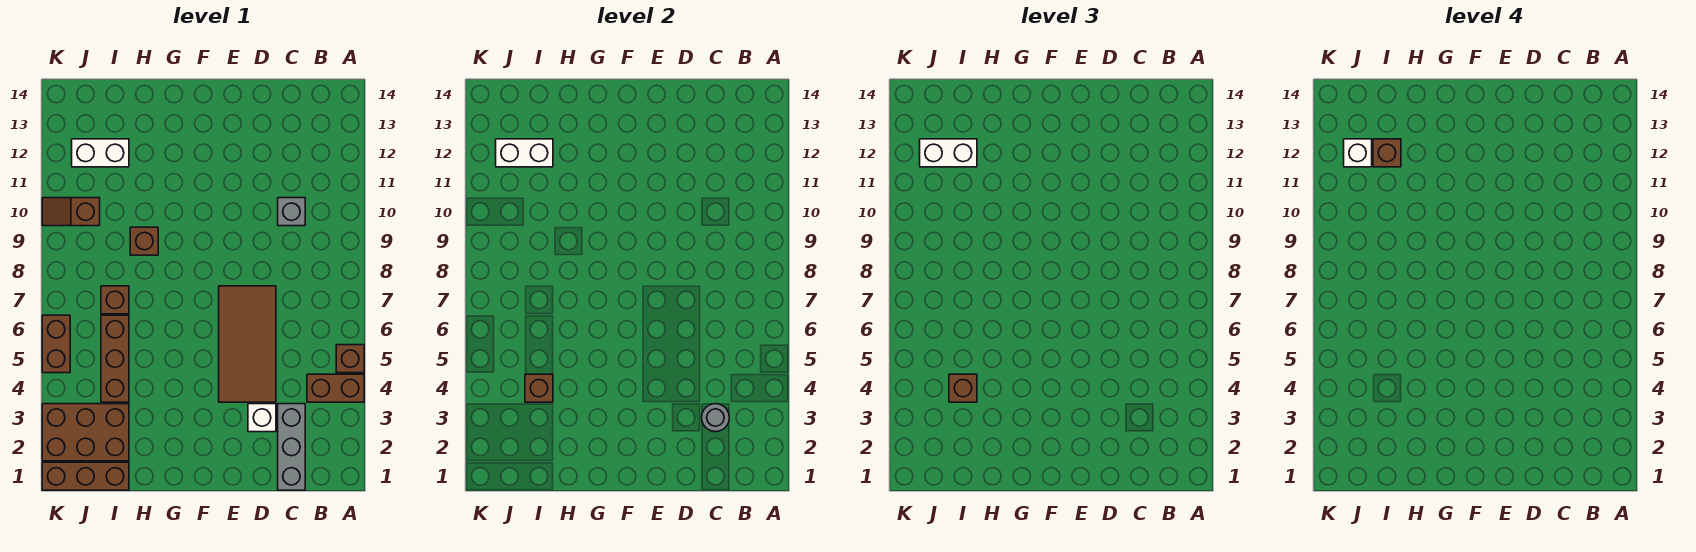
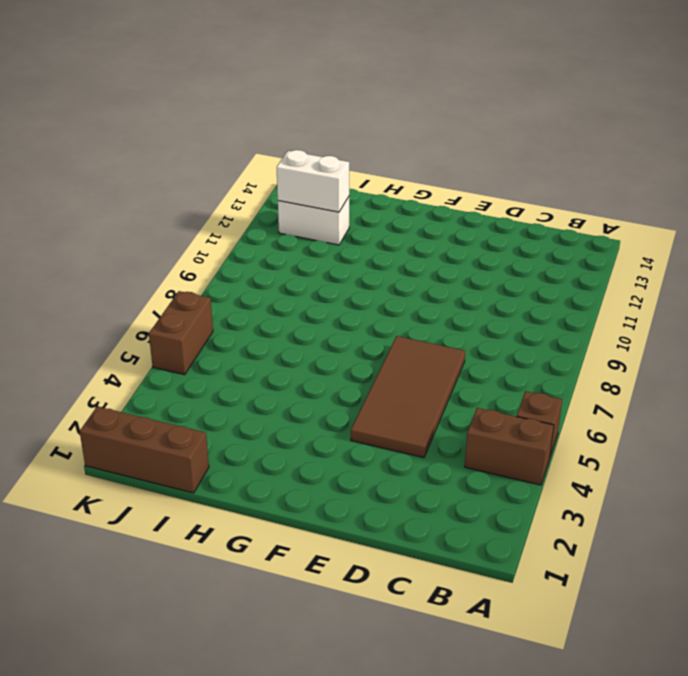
none -> grey 1x3 brick [278,404,305,490]
none -> grey 1x1 brick [278,198,305,226]
none -> white 1x1 brick [248,404,276,432]

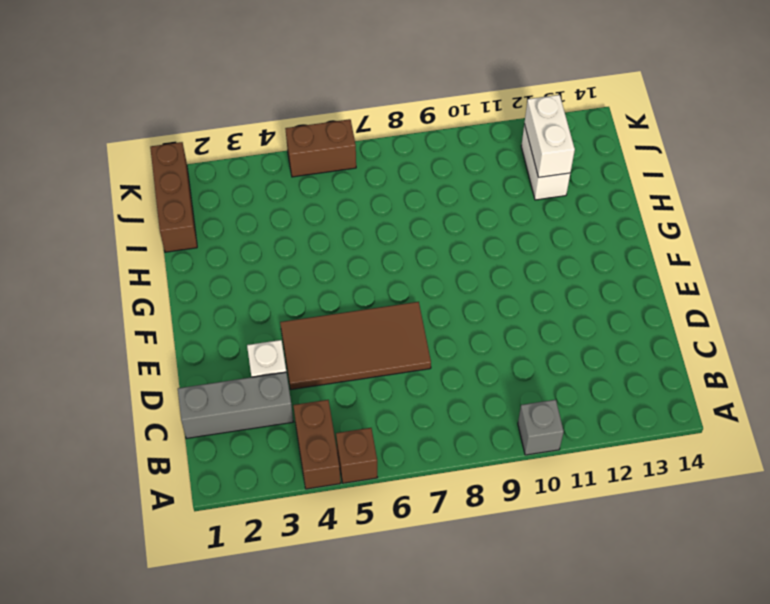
grey 1x1 brick [518,400,564,455] -> grey 1x1 brick moved to [278,198,305,226]
none -> brown 1x1 brick [130,227,158,255]
none -> brown 2x3 brick [42,404,129,461]
none -> brown 1x3 brick [101,315,129,402]

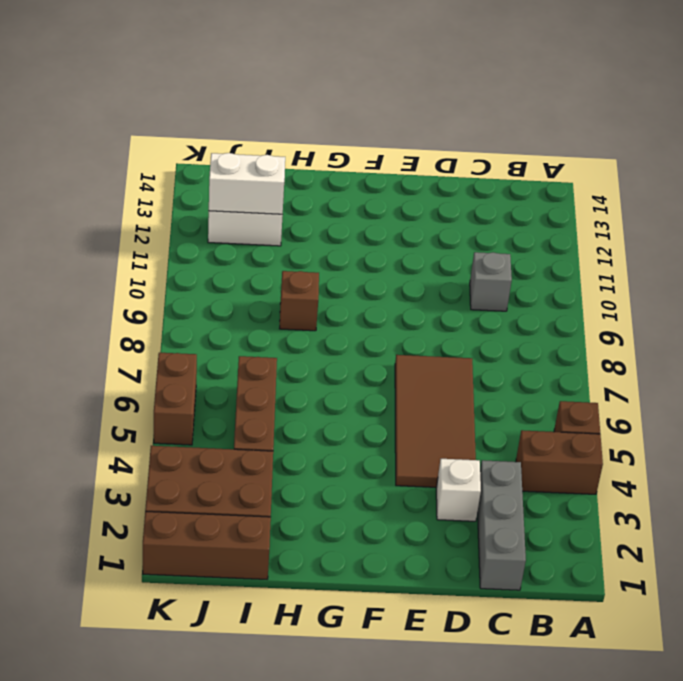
none -> brown 1x1 brick [101,286,129,314]
none -> brown 1x2 slope [42,198,100,226]
none -> grey 1x1 round brick [702,404,729,432]

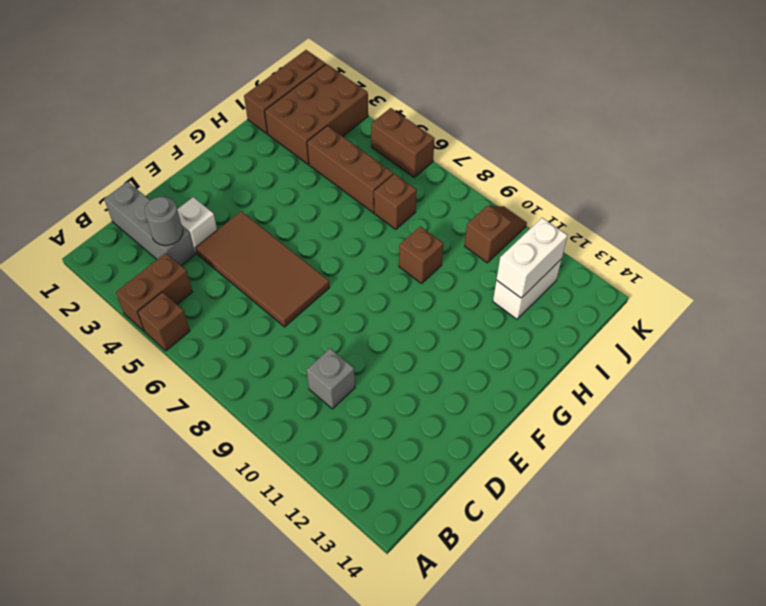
none -> brown 1x1 brick [525,374,553,402]
none -> brown 1x1 brick [949,374,977,402]
none -> white 1x2 brick [920,139,977,167]

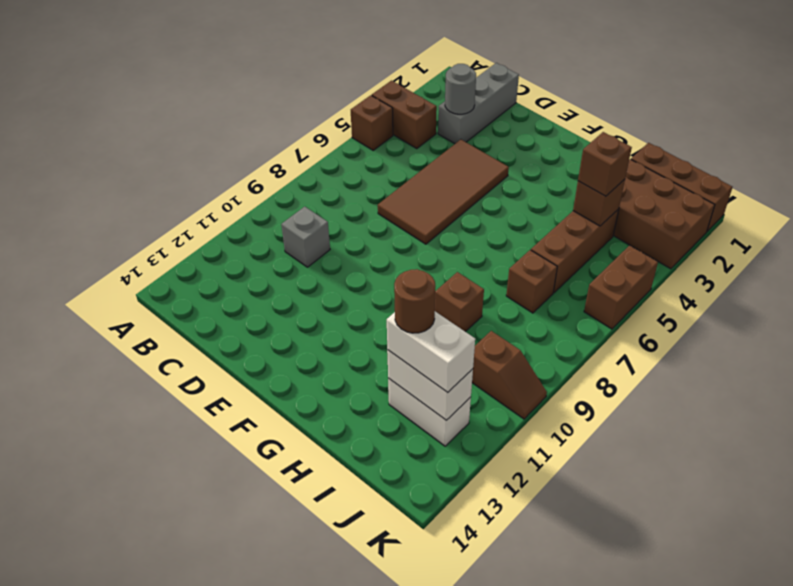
brown 1x1 round brick [394,269,435,333] -> brown 1x1 brick [1373,139,1401,167]
none -> white 1x1 brick [248,404,276,432]
none -> white 1x1 brick [1344,139,1372,167]

